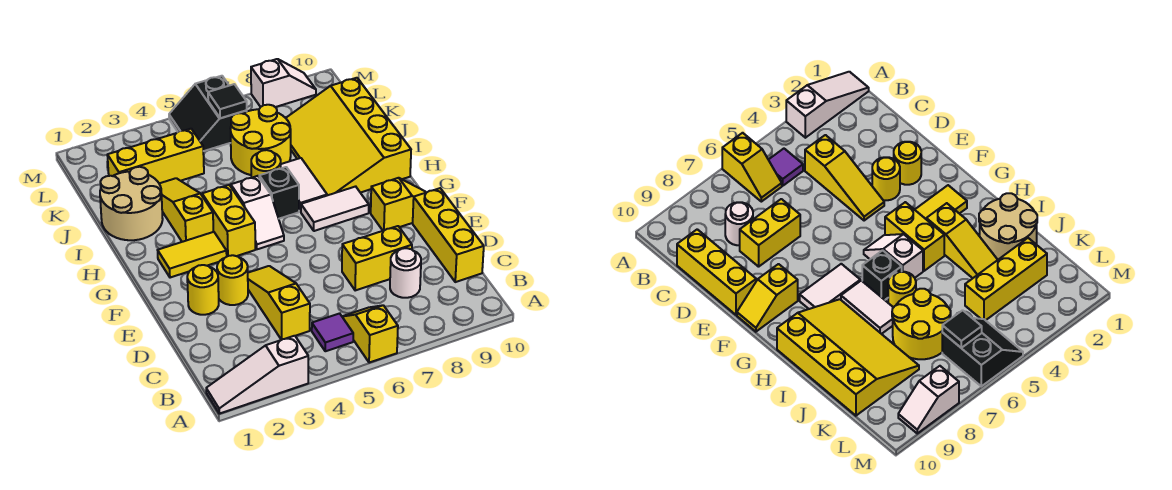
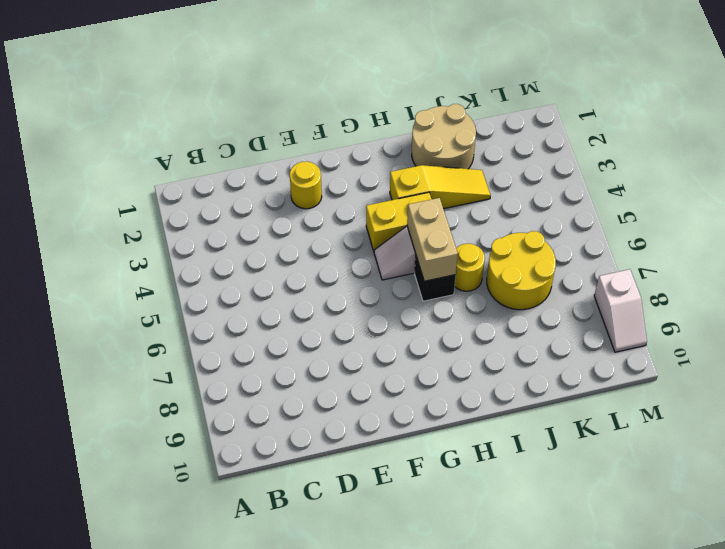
tan 1x2 brick [407,198,458,281] -> none
none -> white 1x3 slope [206,336,308,414]
none -> yellow 1x2 slope [342,305,398,363]
none -> purple 1x1 tile [312,313,353,351]

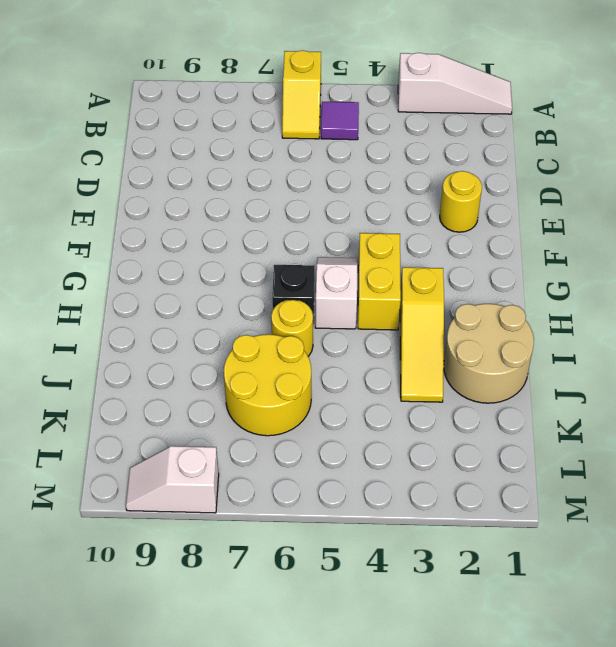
none -> yellow 1x3 slope [248,266,310,340]
none -> white 1x1 round brick [390,248,421,298]
none -> yellow 1x3 brick [413,188,484,282]

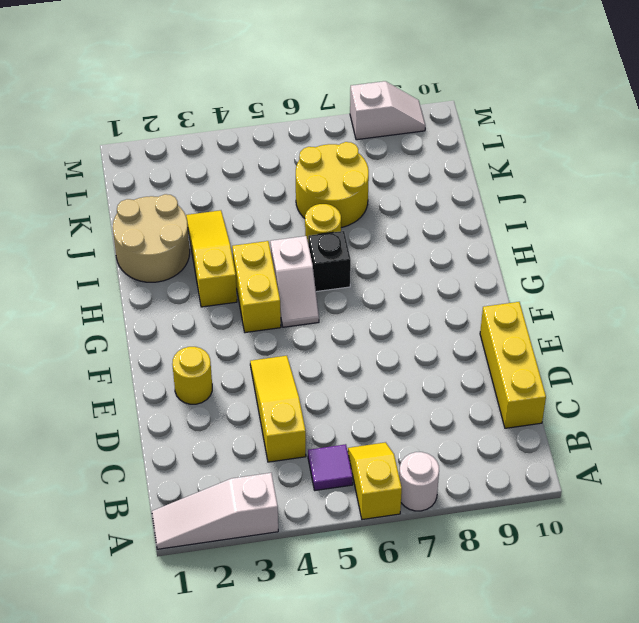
white 1x1 round brick [399,452,439,511] -> white 1x1 round brick moved to [390,248,421,298]
none -> yellow 1x2 brick [342,226,412,290]
none -> yellow 1x1 round brick [217,255,248,305]
none -> yellow 1x2 slope [371,178,426,231]

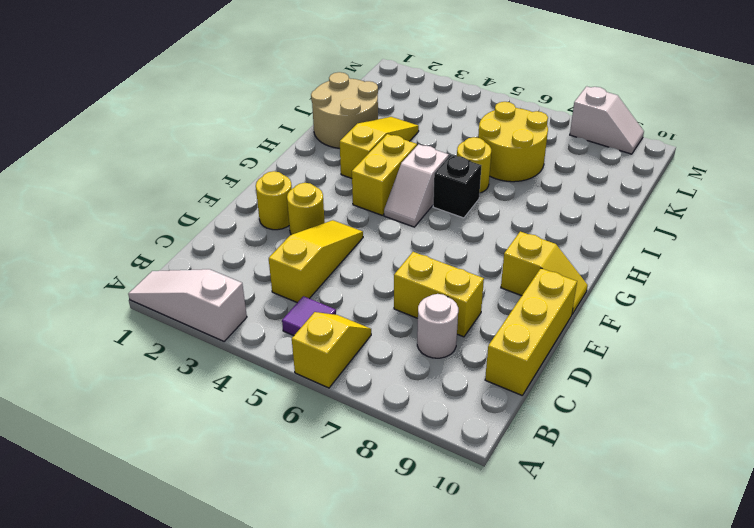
none -> yellow 1x2 tile [158,232,227,278]
none -> white 1x2 tile [301,186,369,231]
none -> white 1x2 tile [281,158,327,212]

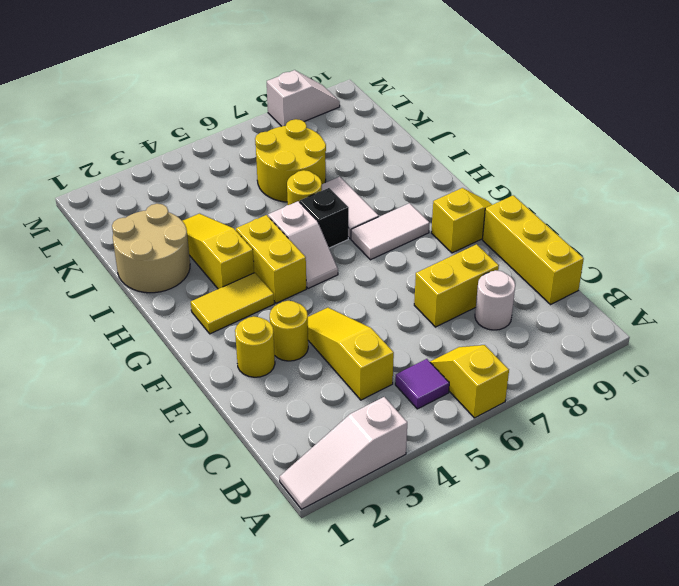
none -> yellow 3x4 slope [286,78,411,195]
none -> yellow 1x3 brick [107,129,204,183]
none -> black 2x2 slope [169,76,247,151]

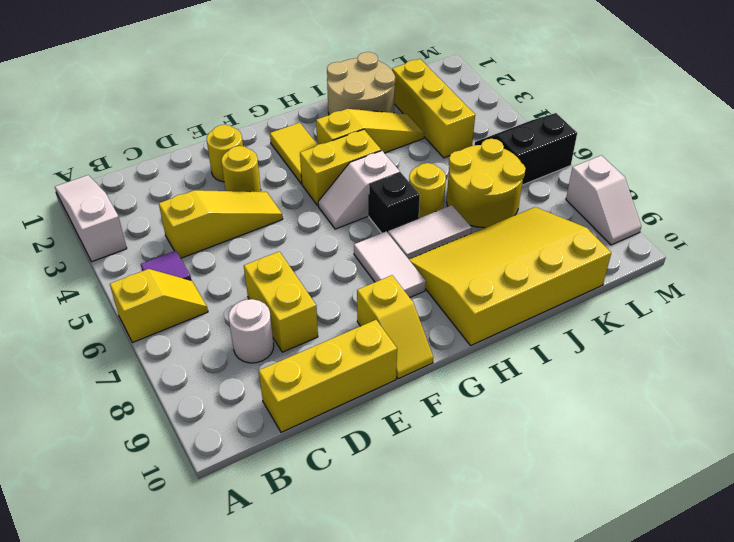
none -> black 1x1 tile [208,84,247,118]

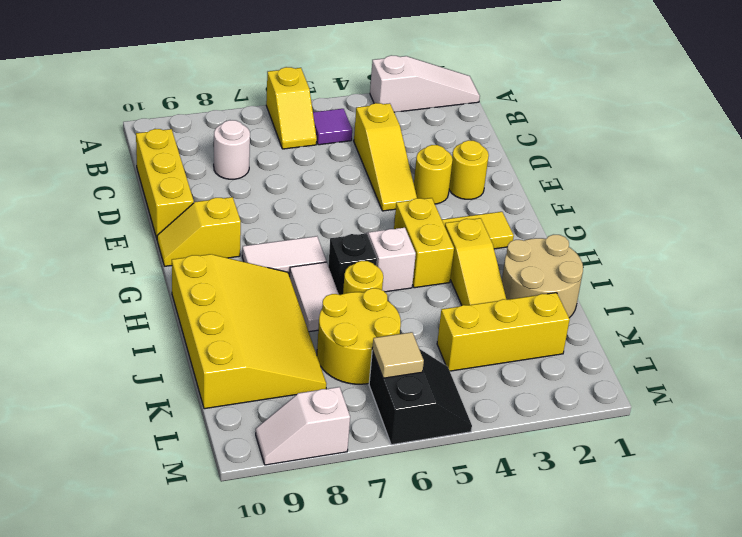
tan 1x1 tile [372,332,424,378] -> black 1x1 tile [208,84,247,118]
none -> yellow 1x2 brick [342,226,412,290]

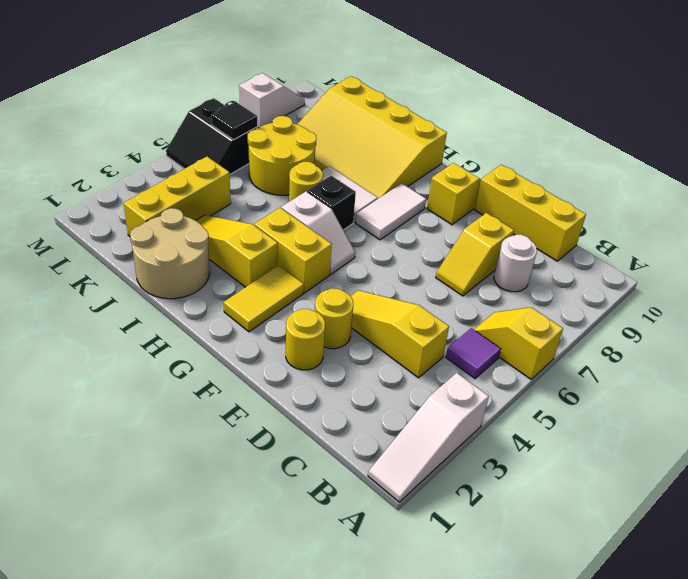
yellow 1x2 slope [436,213,514,296] -> yellow 1x2 brick [342,226,412,290]

